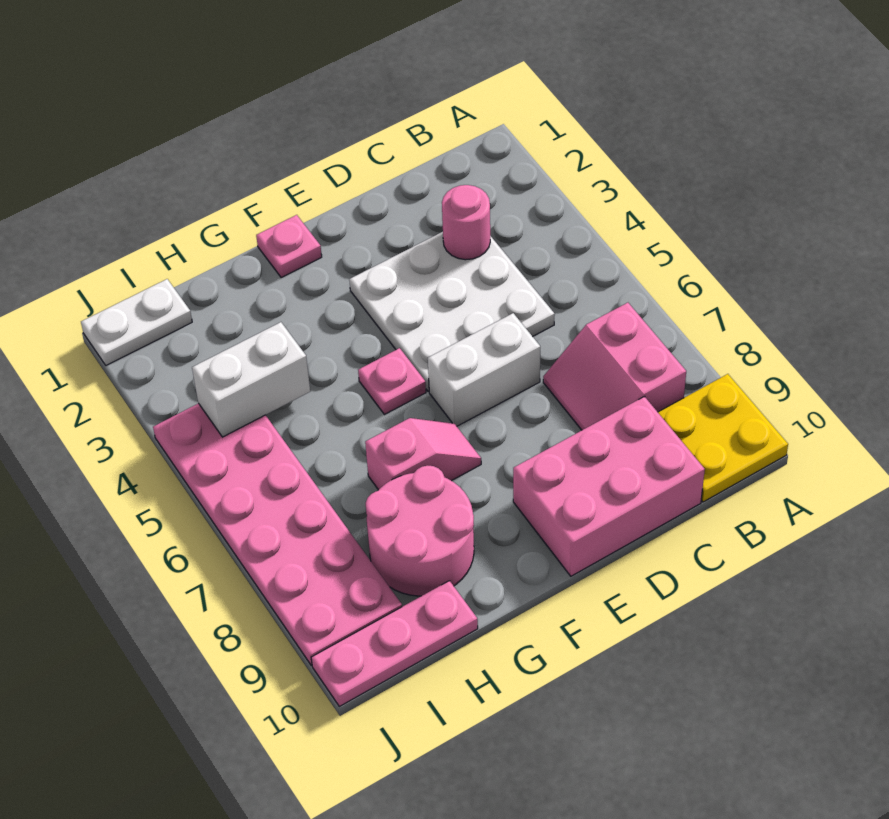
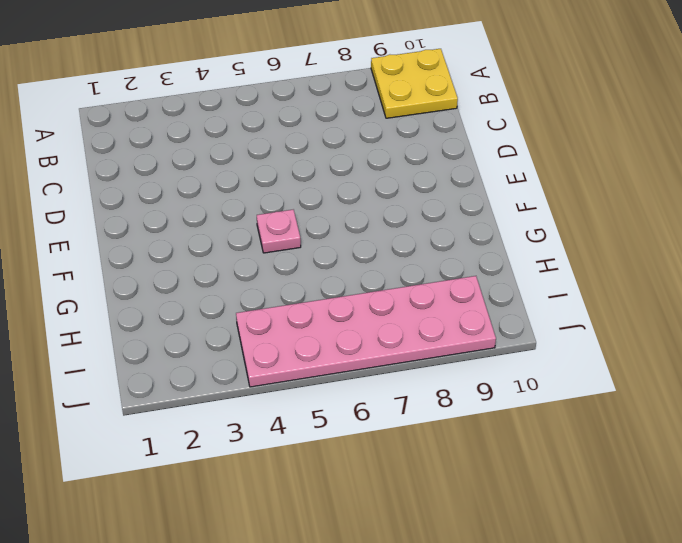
none -> pink 2x2 slope [543,303,686,430]
none -> white 3x3 plate [349,232,555,391]
none -> pink 2x3 brick [513,397,705,576]

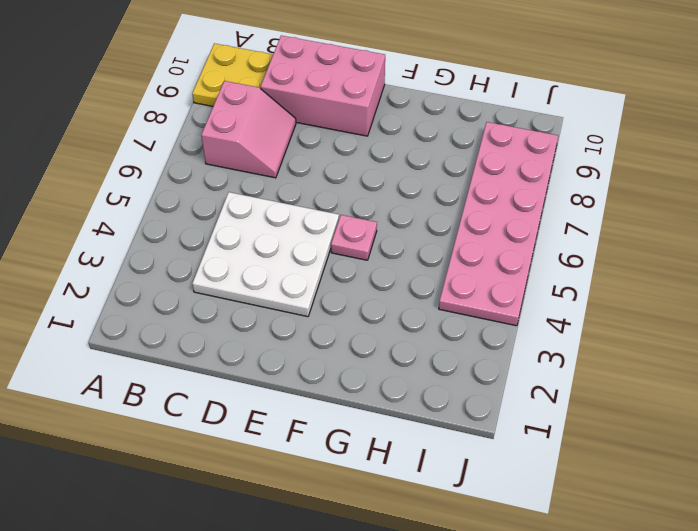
none -> white 1x2 brick [428,313,540,426]
none -> pink 1x1 plate [256,215,322,278]
none -> pink 1x2 slope [365,418,481,490]

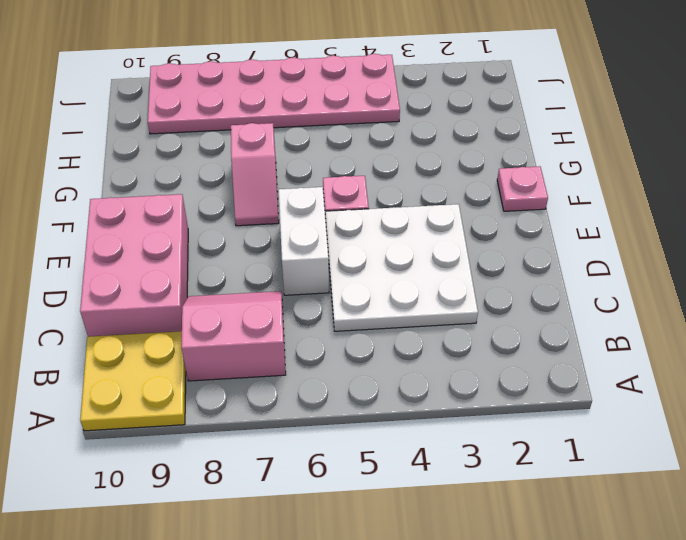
none -> pink 2x2 round brick [366,466,474,596]
none -> pink 1x3 plate [311,581,478,706]
none -> white 1x2 plate [81,279,192,365]

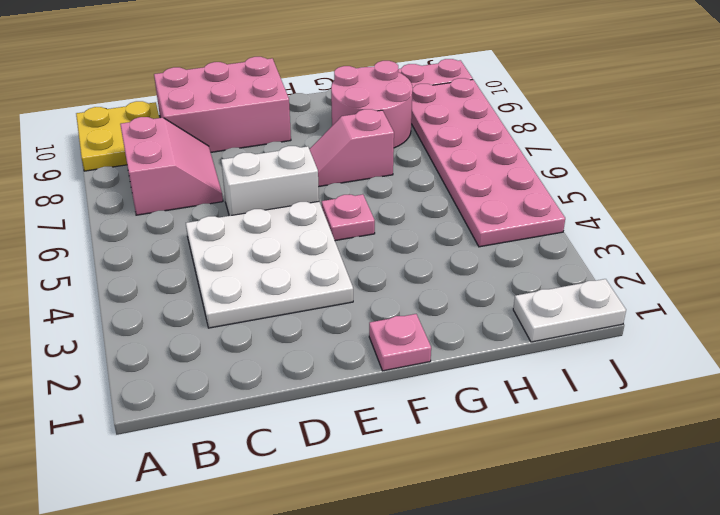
none -> pink 1x1 round brick [442,185,490,260]
none -> white 1x2 brick [192,322,310,437]

